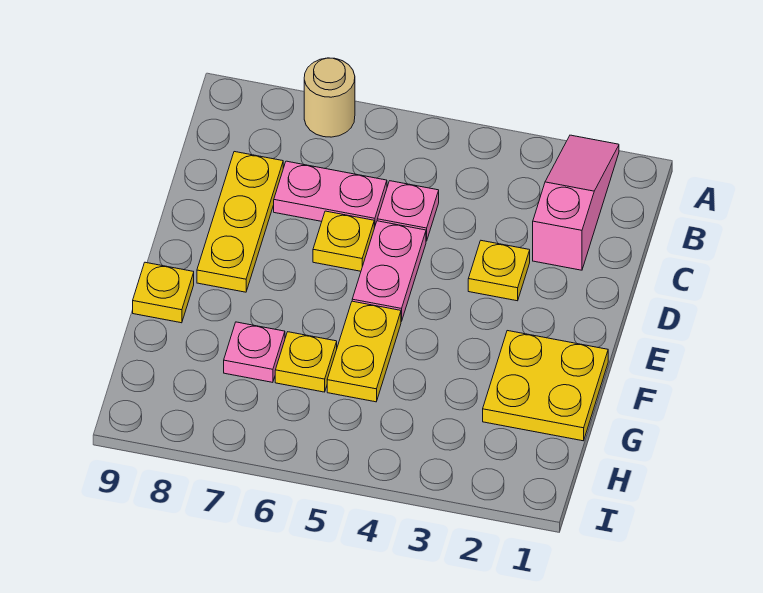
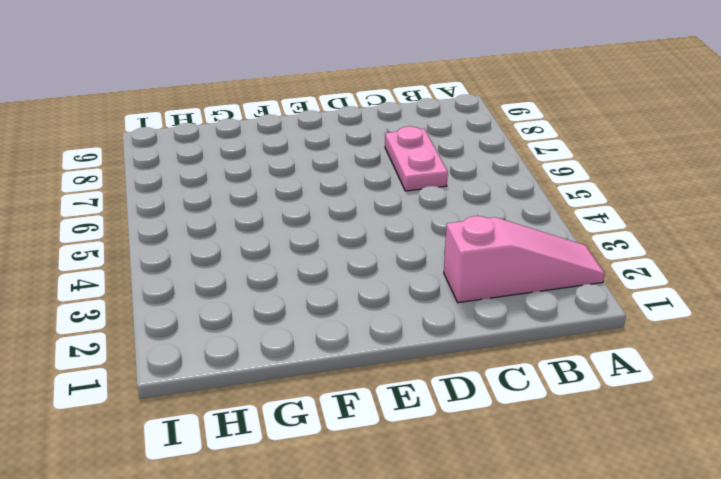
none -> tan 1x1 round brick [304,58,355,137]
none -> pink 1x1 plate [377,181,439,241]
none -> yellow 1x3 plate [197,152,283,292]

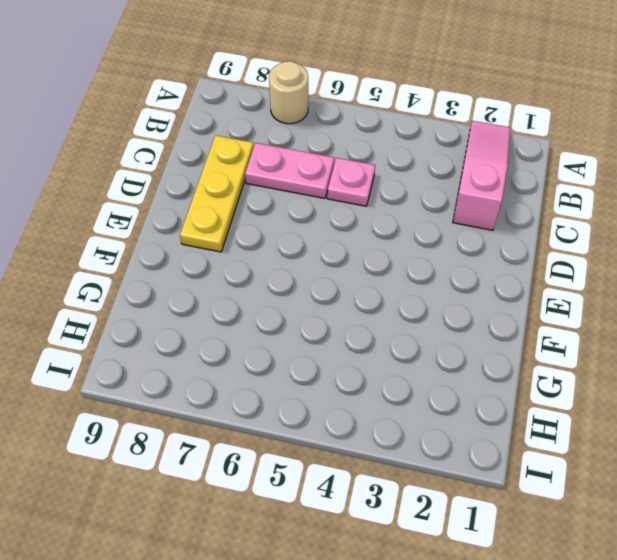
none -> yellow 1x1 plate [468,241,530,301]
none -> pink 1x2 plate [352,221,426,321]
none -> yellow 1x1 plate [313,211,374,271]

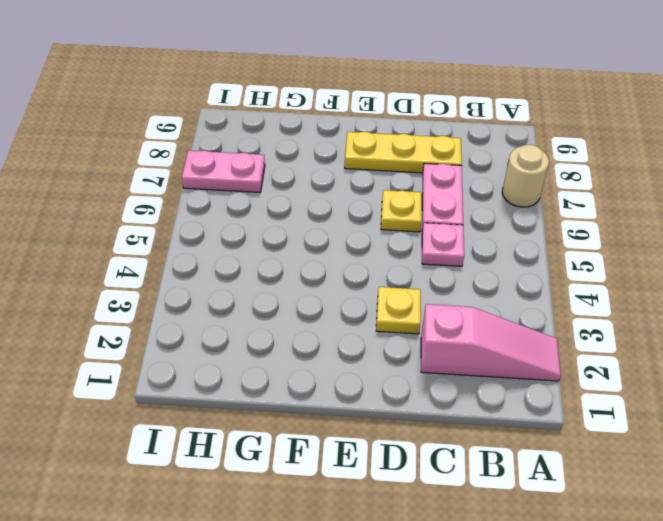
pink 1x2 plate [182,150,265,192] -> pink 1x2 plate moved to [352,221,426,321]
none -> yellow 2x2 plate [483,331,608,441]
none -> yellow 1x2 plate [327,301,401,402]
none -> yellow 1x1 plate [133,262,194,323]

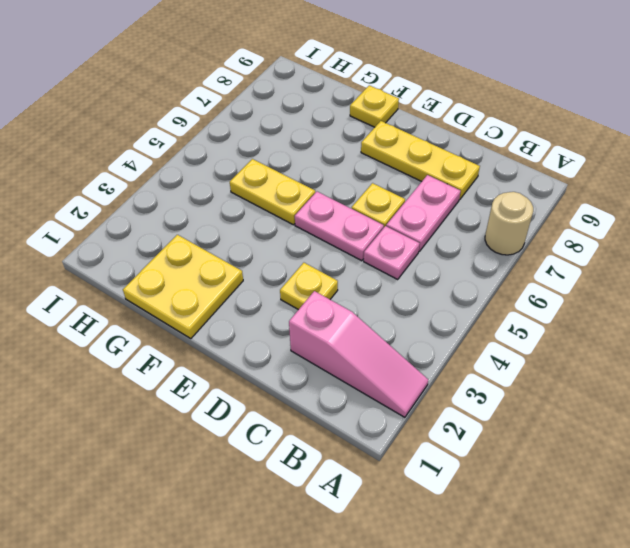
none -> yellow 1x1 plate [275,332,337,392]
none -> pink 1x1 plate [224,322,285,382]

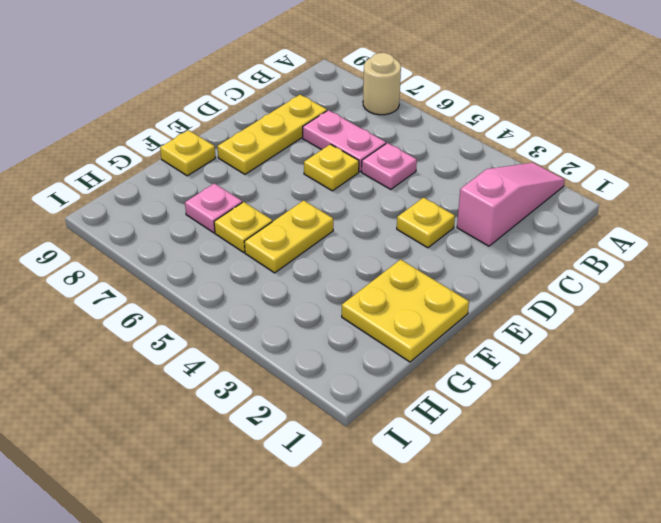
none -> pink 1x2 plate [352,221,426,321]

